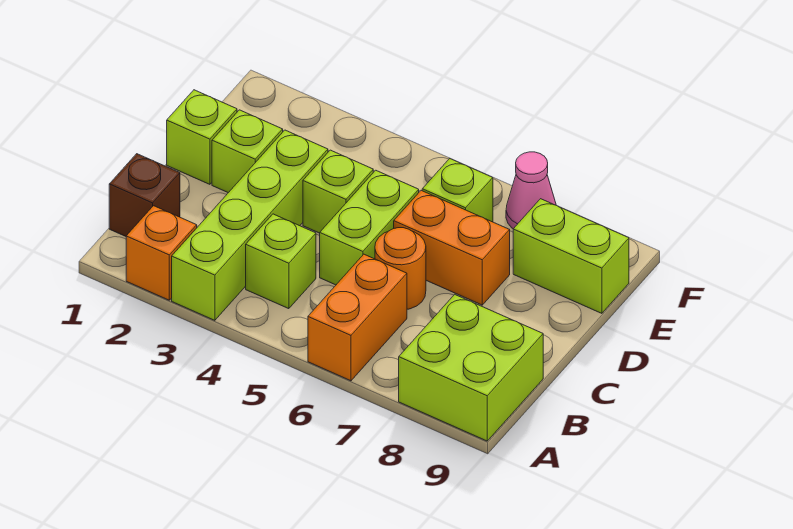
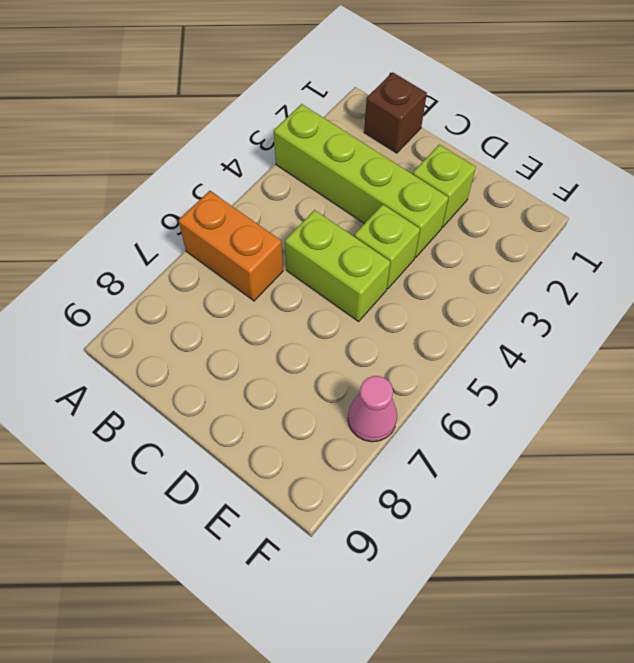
none -> orange 1x1 brick [126,206,197,300]
none -> lime 2x2 brick [399,294,543,441]
none -> lime 1x1 brick [246,214,316,309]

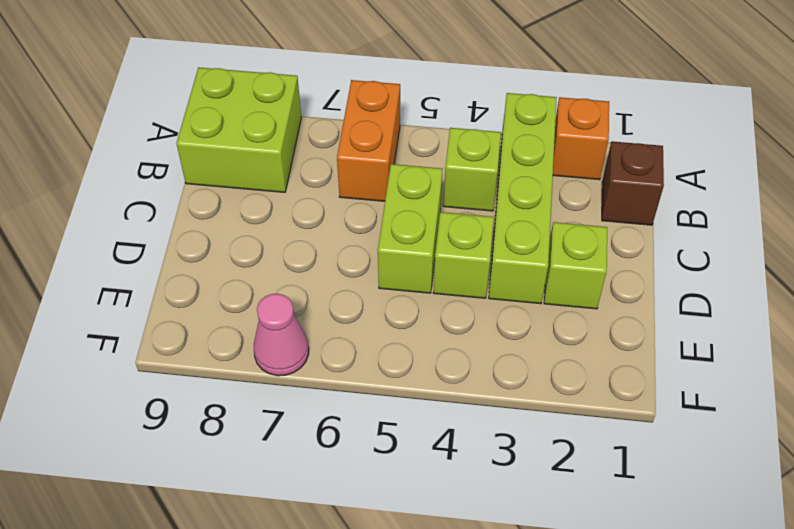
none -> orange 1x1 round brick [375,228,426,309]
none -> lime 1x1 brick [167,90,237,184]
none -> orange 1x2 brick [394,191,510,305]

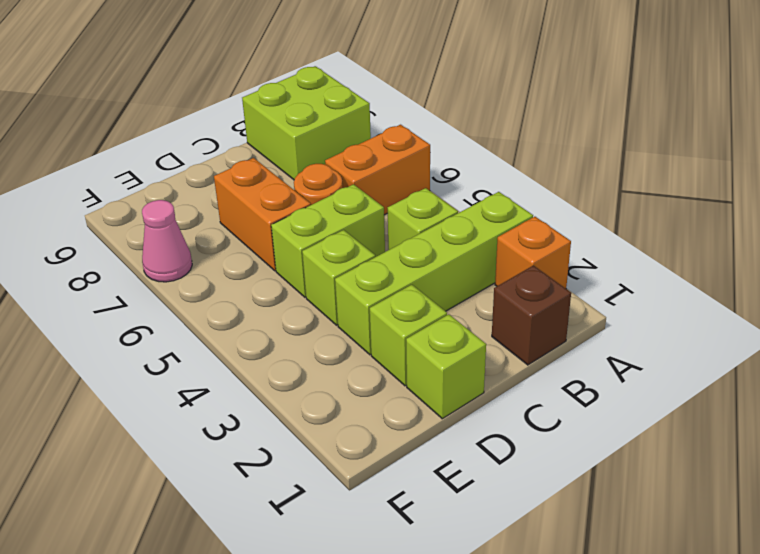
none -> lime 1x1 brick [422,159,493,222]
none -> lime 1x2 brick [513,199,629,313]

